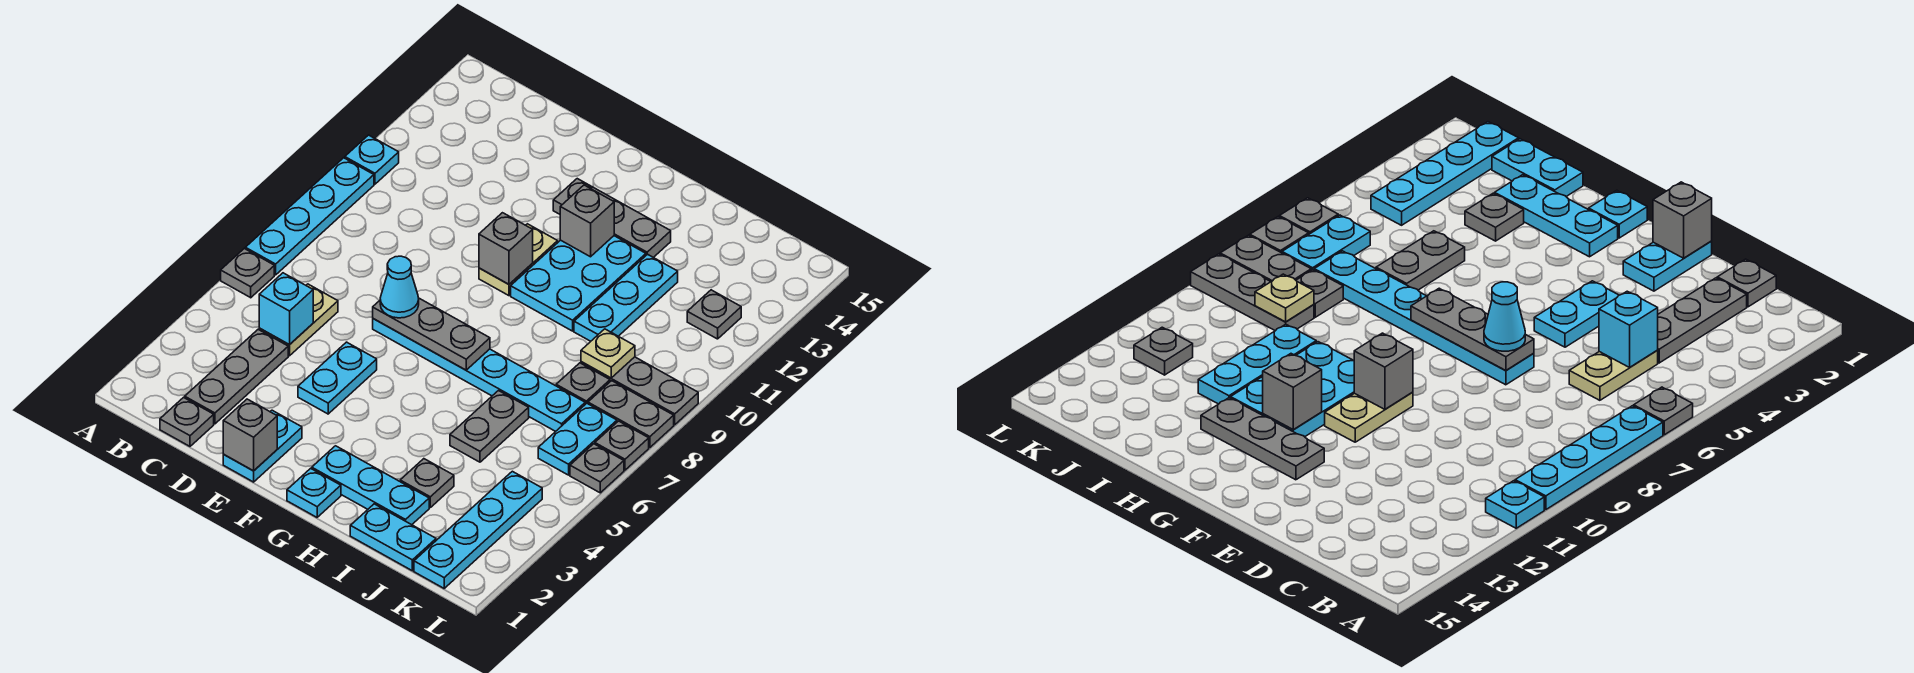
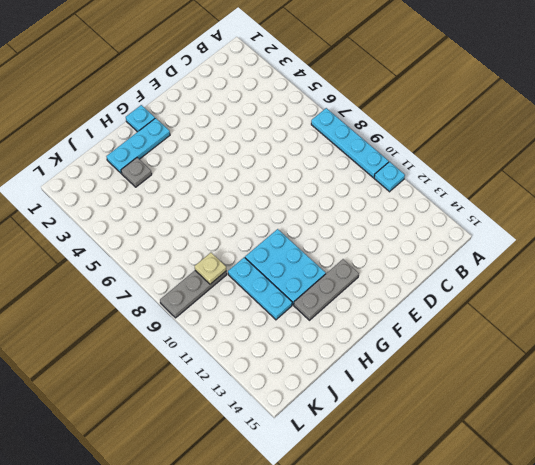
none -> grey 1x1 plate [221,249,274,298]
none -> grey 1x1 plate [160,397,214,446]
none -> grey 1x3 plate [185,329,288,424]
none -> tan 1x2 plate [259,284,338,356]

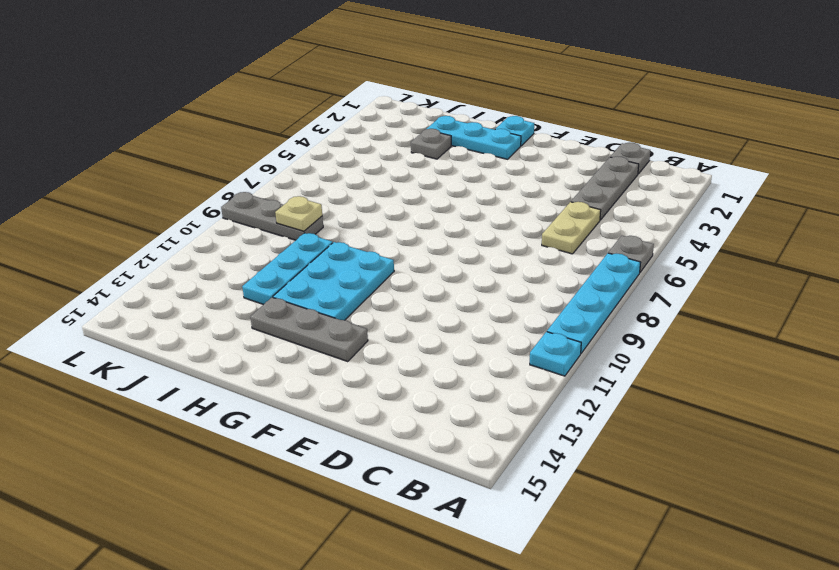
none -> cyan 1x2 plate [223,410,302,482]
none -> cyan 1x2 plate [298,342,377,414]
none -> cyan 1x6 plate [373,319,585,431]
none -> tan 1x2 plate [479,224,558,296]

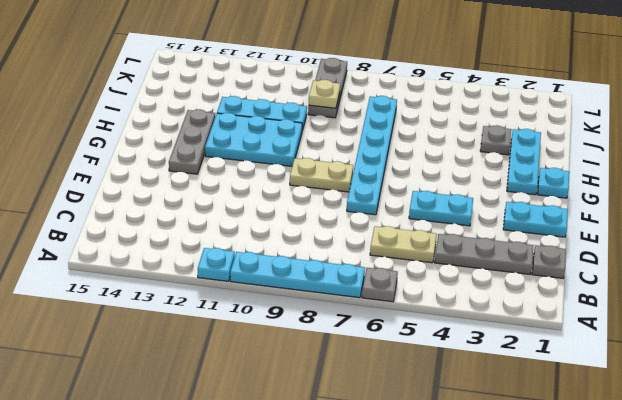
tan 1x2 plate [290,158,353,192] -> tan 1x2 plate moved to [479,224,558,296]
none -> cyan 1x2 plate [350,504,436,571]
none -> grey 1x2 plate [450,391,529,462]
none -> grey 1x1 plate [556,363,610,404]
none -> cyan 1x4 plate [414,471,542,588]

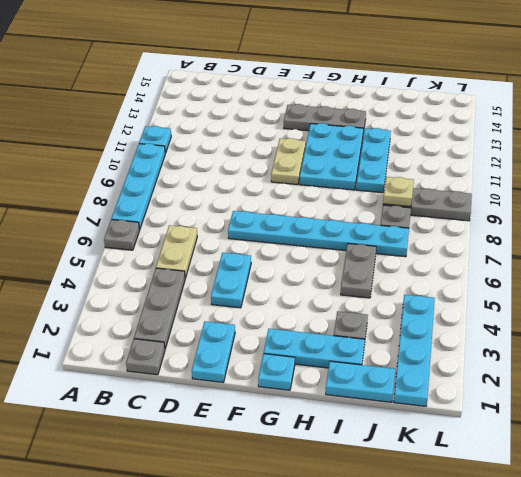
none -> cyan 1x2 plate [538,403,617,475]
none -> grey 1x2 plate [588,381,674,447]
none -> grey 1x1 plate [687,290,741,339]
none -> grey 1x1 plate [570,444,624,493]

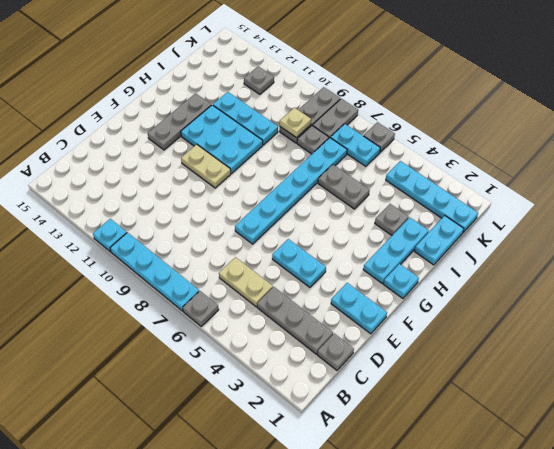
none -> grey 1x1 plate [595,421,649,470]
none -> cyan 1x1 brick [259,273,313,345]
none -> grey 1x1 brick [223,399,277,471]
none -> grey 1x3 plate [373,298,490,370]

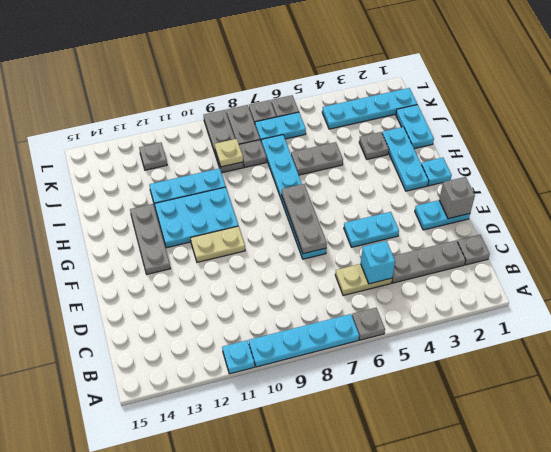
none -> grey 1x1 brick [479,213,533,284]
none -> grey 1x1 brick [560,185,614,257]
none -> cyan 1x1 cone [380,256,419,318]

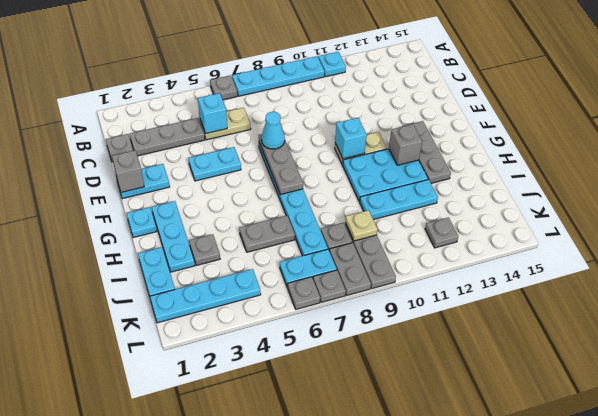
cyan 1x1 brick [335,118,367,159] -> grey 1x1 brick [479,213,533,284]

